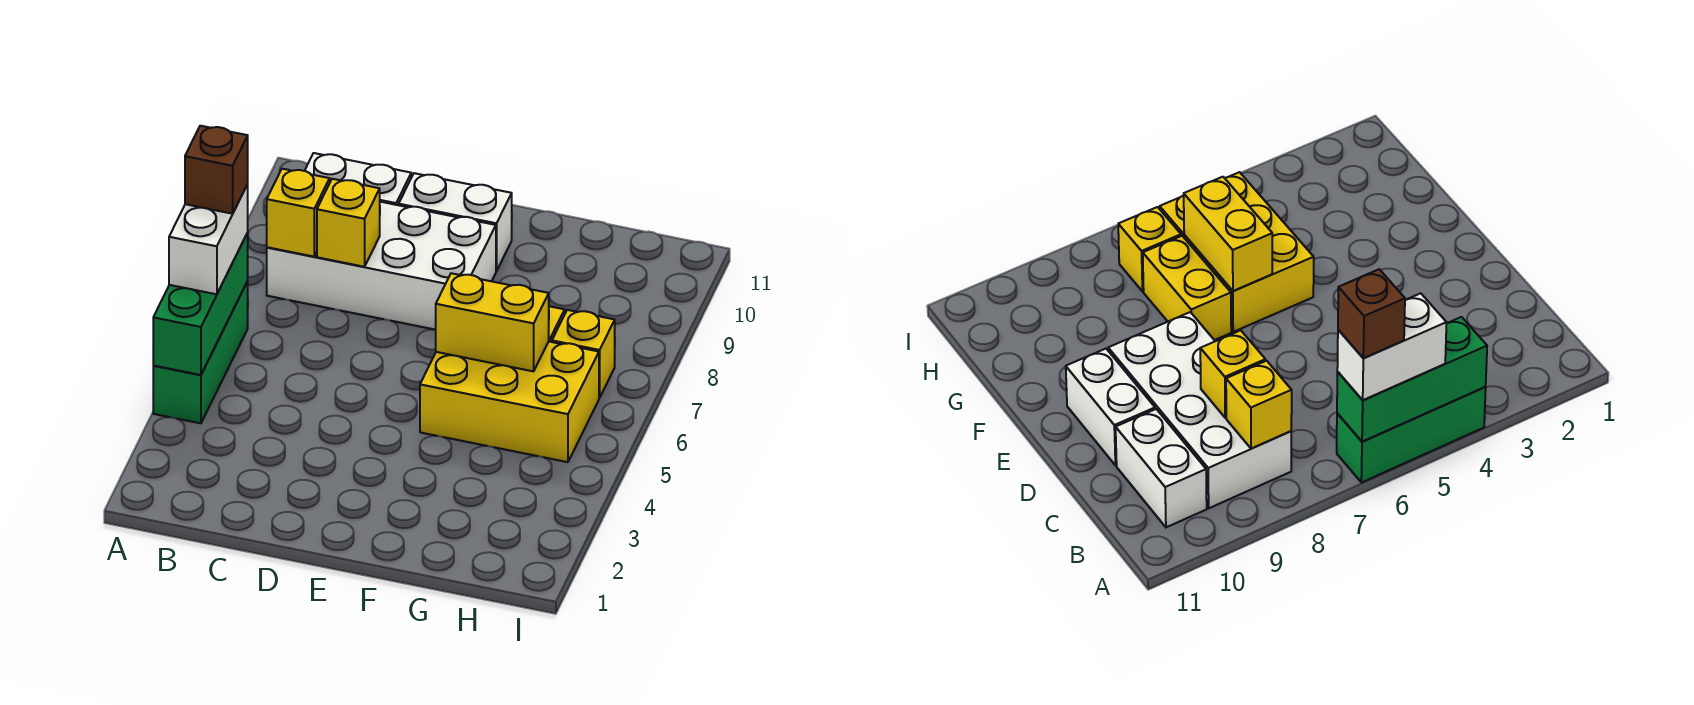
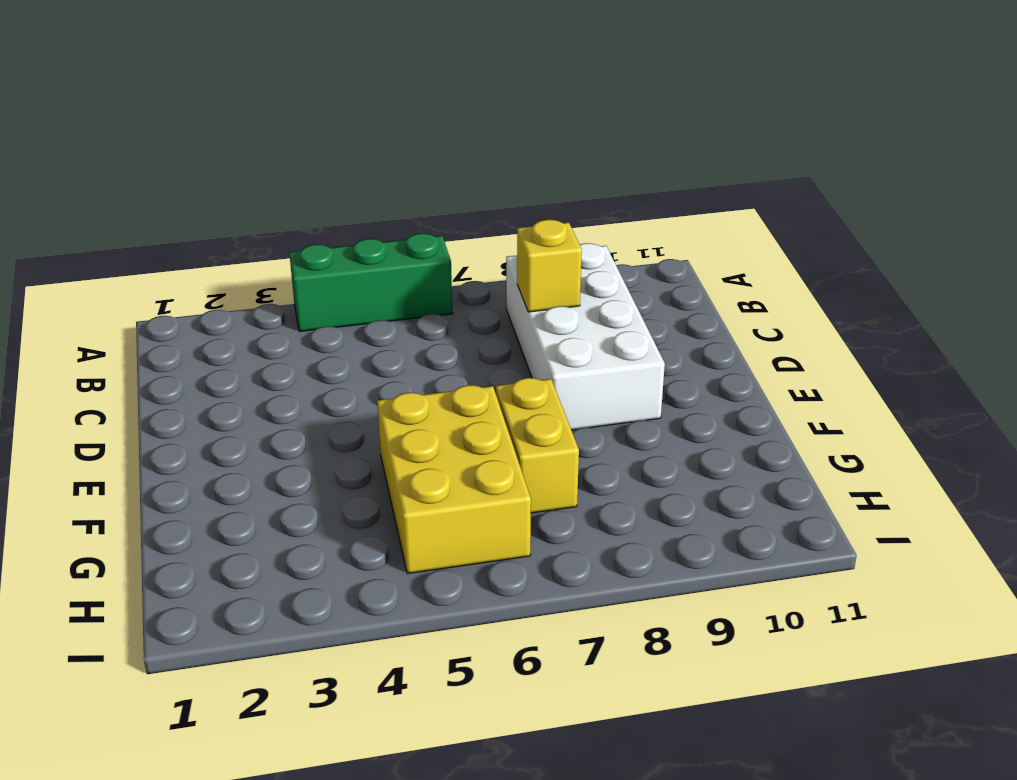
none -> white 1x2 brick [305,153,411,205]
none -> white 1x2 brick [399,173,512,271]
none -> yellow 1x1 brick [552,310,615,398]

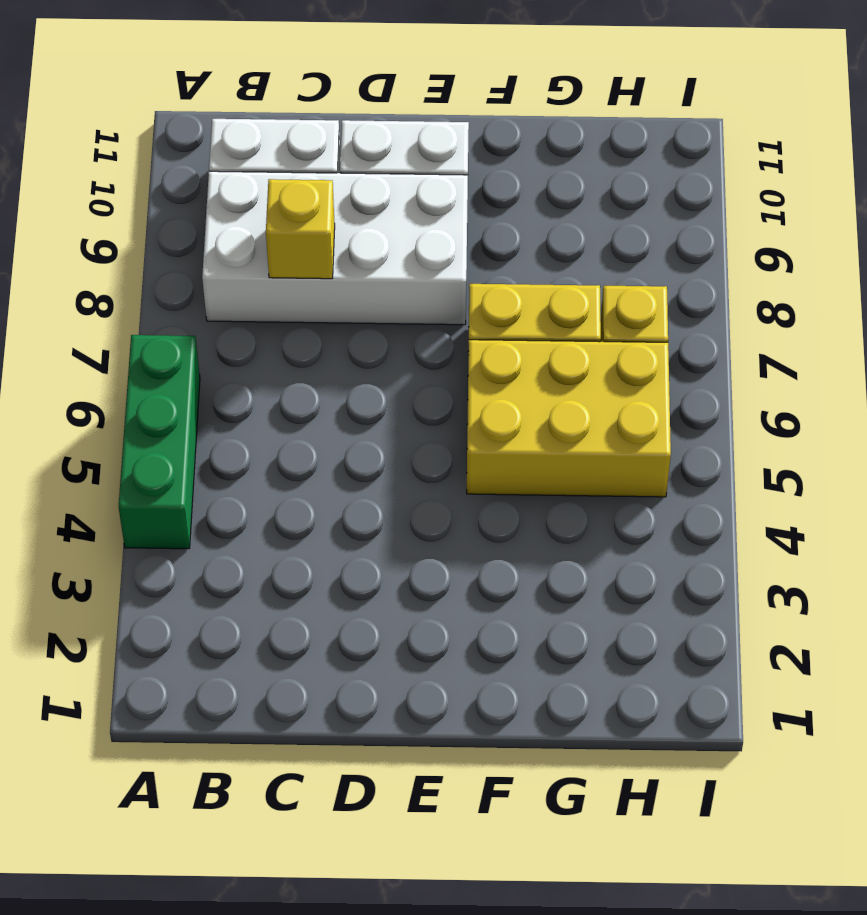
none -> green 1x3 brick [153,233,248,375]
none -> yellow 1x1 brick [267,169,330,257]
none -> yellow 1x2 brick [436,273,549,371]

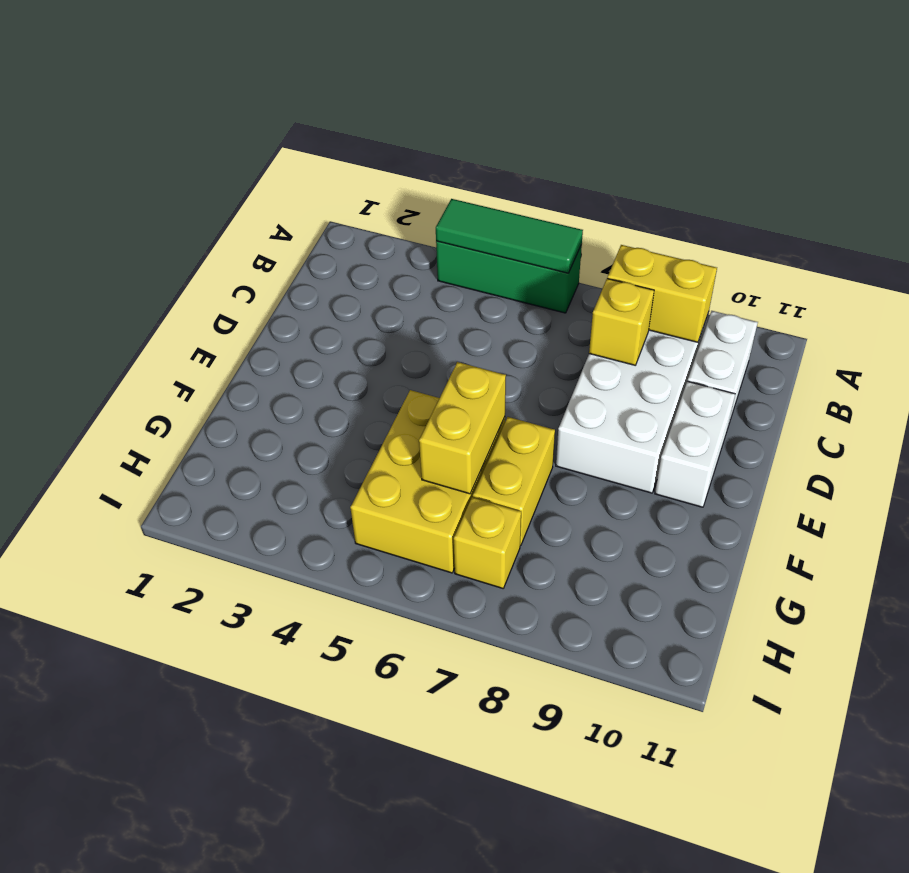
green 1x3 tile [436,199,583,273] -> green 1x3 brick [153,233,248,375]
yellow 1x2 brick [607,245,717,342] -> yellow 1x1 brick [267,169,330,257]
none -> white 1x2 brick [169,185,248,294]
none -> brown 1x1 brick [185,126,248,214]

